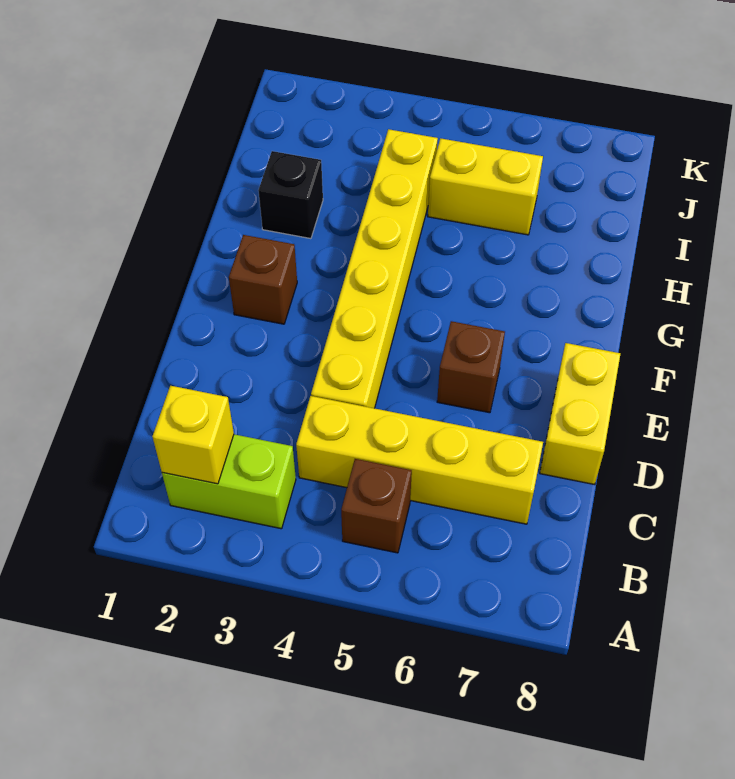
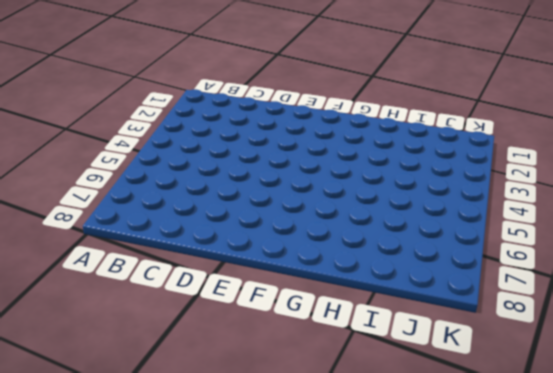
none -> lime 1x2 brick [162,434,296,529]
none -> brown 1x1 brick [341,459,412,553]

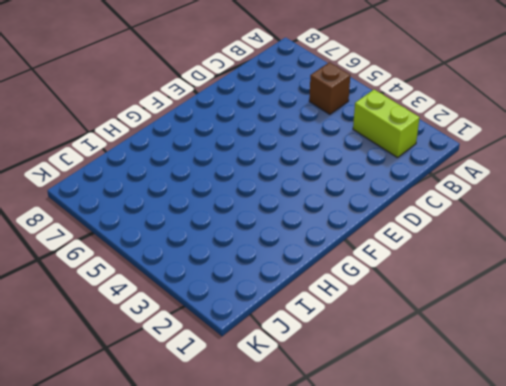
none -> yellow 1x4 brick [296,396,543,524]
none -> yellow 1x6 brick [311,129,438,408]

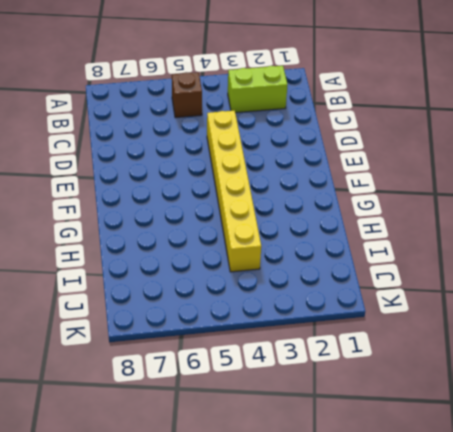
none -> yellow 1x4 brick [296,396,543,524]
none -> yellow 1x2 brick [540,343,620,485]

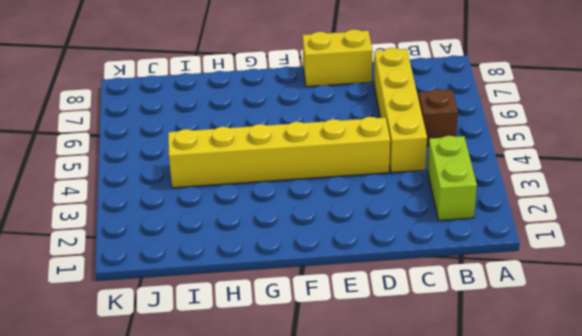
none -> brown 1x1 brick [437,321,505,413]
none -> brown 1x1 brick [229,235,297,324]

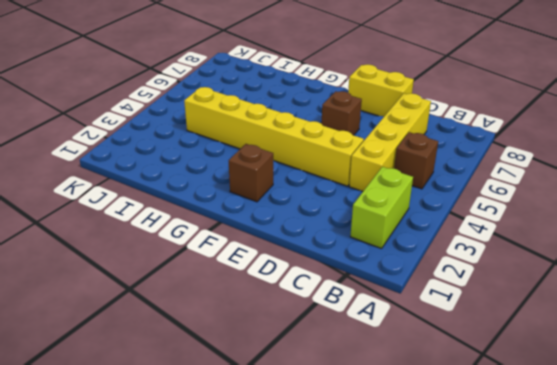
none -> black 1x1 brick [258,151,323,239]
none -> yellow 1x2 brick [428,138,543,235]

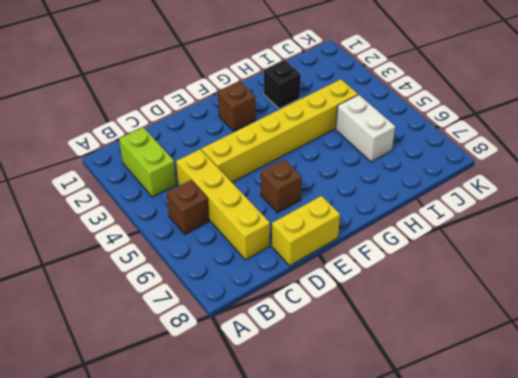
white 1x2 brick [336,95,395,162] -> yellow 1x2 brick [428,138,543,235]
none -> yellow 1x1 brick [152,386,234,484]

